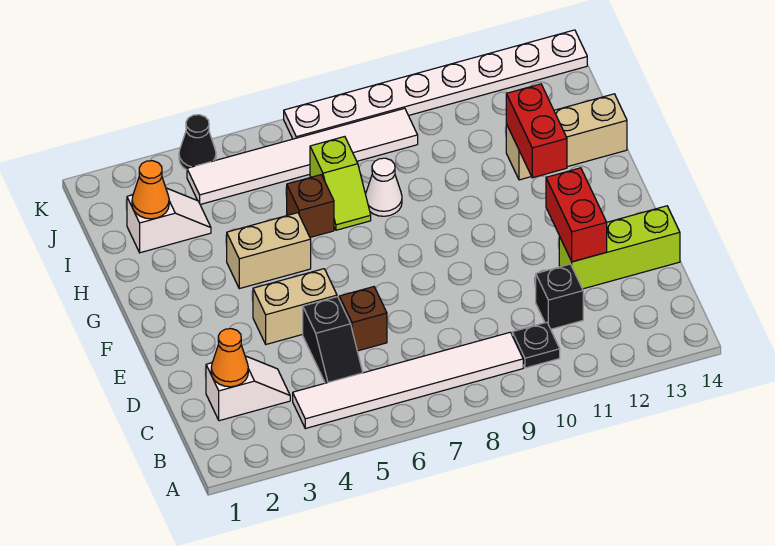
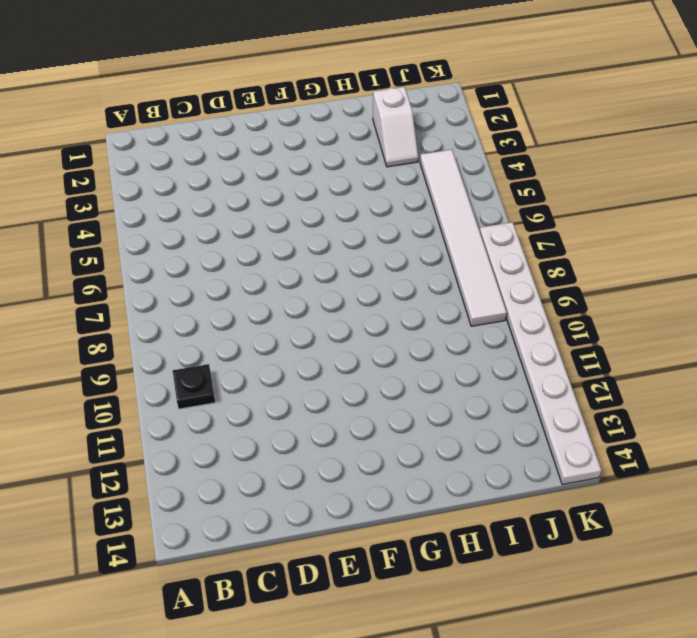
none -> white 1x6 tile [293,332,523,428]
none -> white 1x2 slope [206,356,290,421]
none -> black 1x2 slope [303,297,363,383]

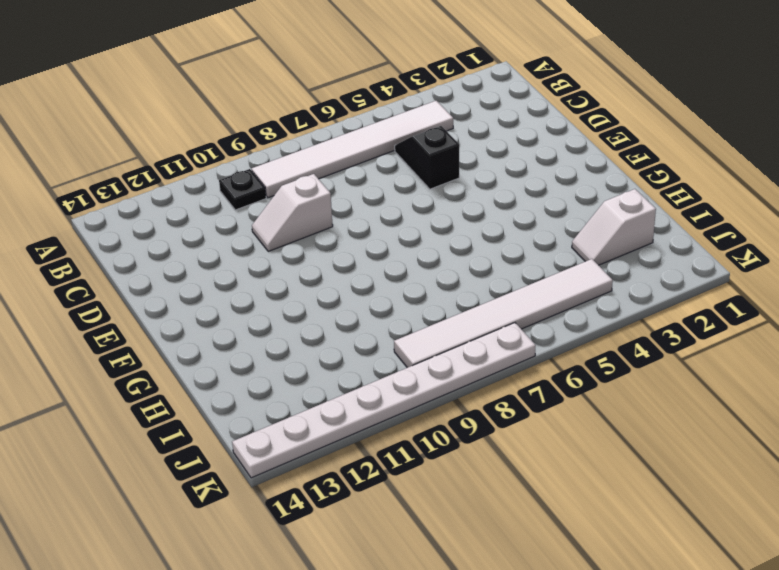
white 1x2 slope [252,174,333,251] -> white 1x2 slope moved to [206,356,290,421]
none -> black 1x1 brick [536,264,583,329]
none -> brown 1x1 brick [339,287,387,351]
none -> lime 1x3 brick [559,206,680,289]

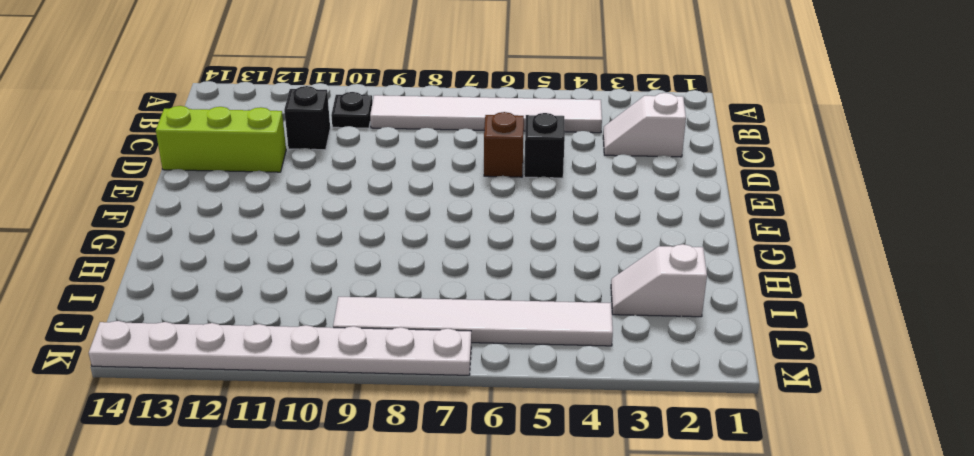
none -> tan 1x2 brick [253,269,337,344]
none -> tan 1x2 brick [227,213,311,289]
none -> brown 1x1 brick [287,175,334,237]

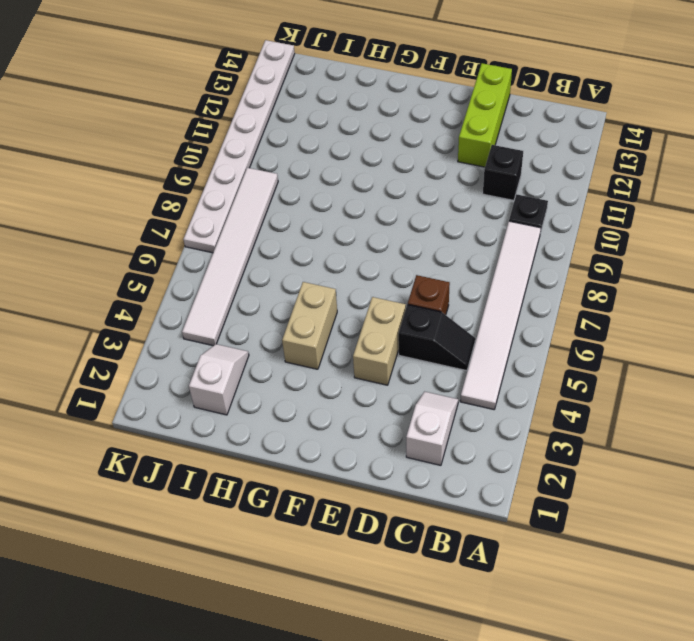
none -> brown 1x1 brick [287,175,334,237]
none -> lime 1x2 slope [310,137,371,230]
none -> white 1x1 cone [366,158,402,216]

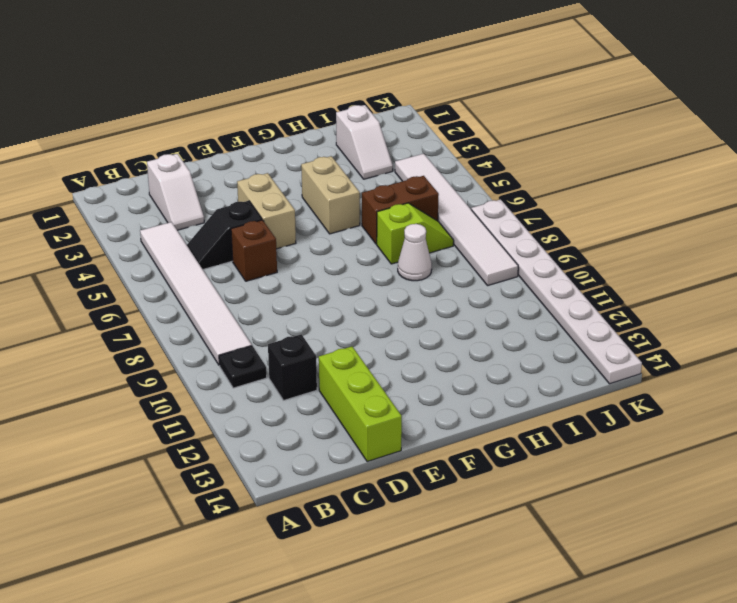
brown 1x2 brick [362,176,439,244] -> brown 1x1 brick [287,175,334,237]
lime 1x2 slope [377,203,454,264] -> lime 1x2 slope turned to [310,137,371,230]
none -> tan 1x3 brick [506,94,627,180]
none -> black 1x1 cone [179,115,216,170]
none -> orange 1x1 cone [211,329,248,387]

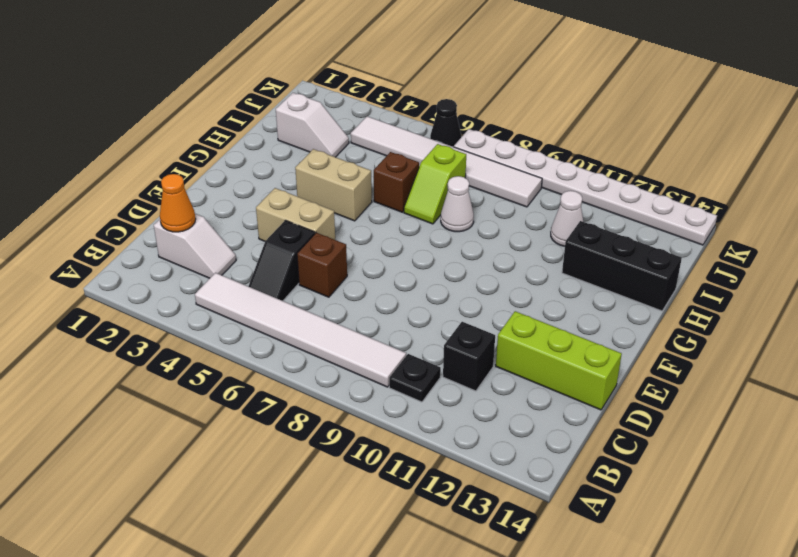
black 1x3 brick [562,221,682,311] -> tan 1x3 brick [506,94,627,180]
white 1x1 cone [551,191,583,246] -> none
black 1x1 cone [430,99,461,147] -> black 1x1 cone moved to [179,115,216,170]
none -> red 1x2 brick [546,168,607,262]
none -> red 1x2 brick [506,84,567,178]
none -> orange 1x1 cone [132,161,169,219]

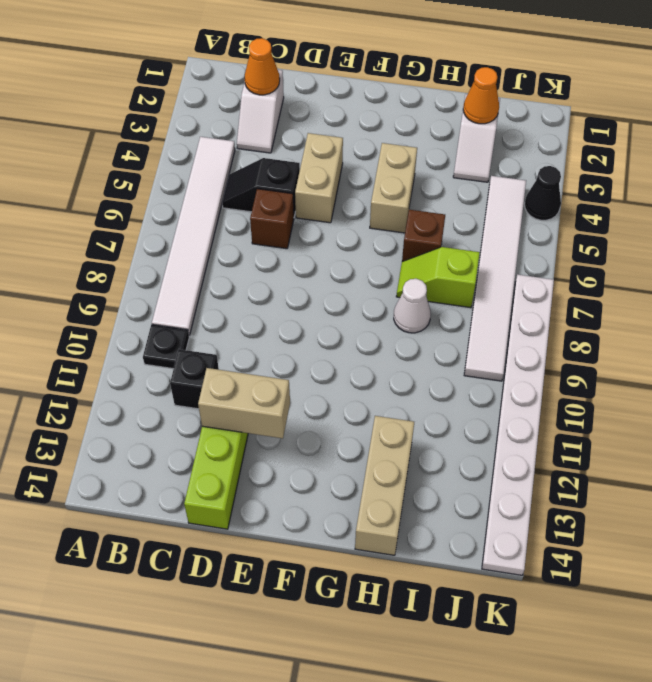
tan 1x2 brick [198,368,290,438] -> red 1x2 brick [546,168,607,262]
none -> red 1x2 brick [506,84,567,178]

